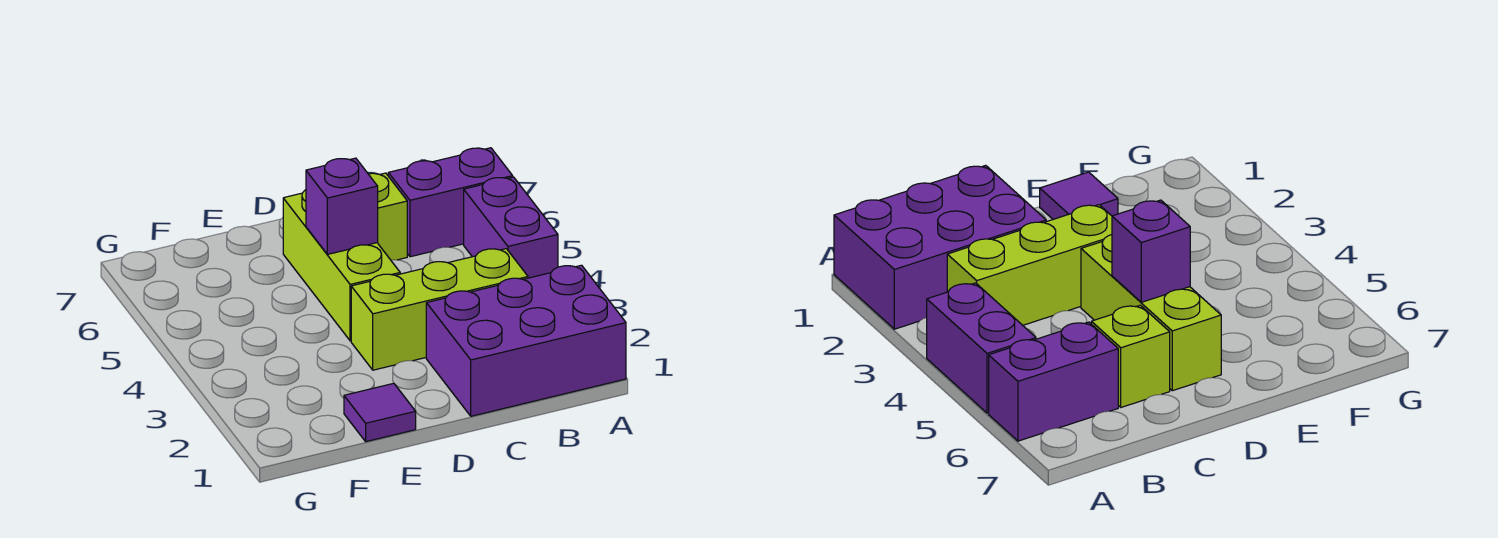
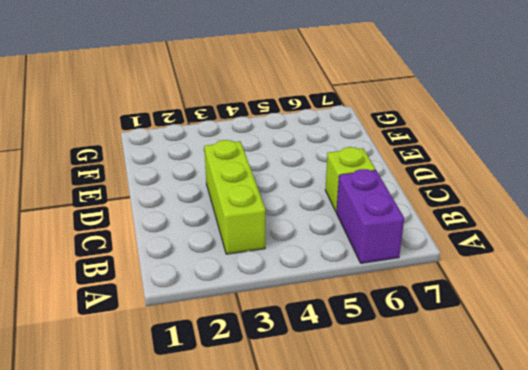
none -> purple 2x3 brick [426,265,626,416]
none -> purple 1x2 brick [464,177,558,278]

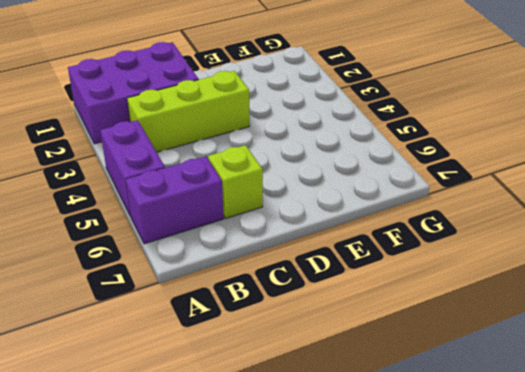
none -> lime 1x3 brick [283,190,400,341]
none -> purple 1x1 tile [344,383,416,442]

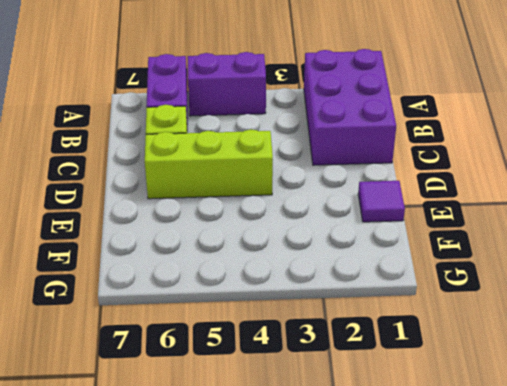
none -> lime 1x3 brick [351,249,528,370]
none -> purple 1x1 brick [306,158,378,254]

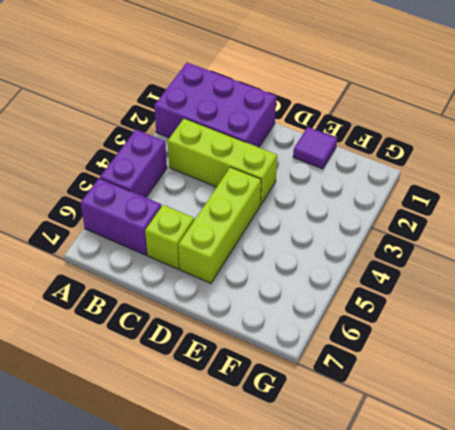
none -> purple 1x1 brick [306,158,378,254]

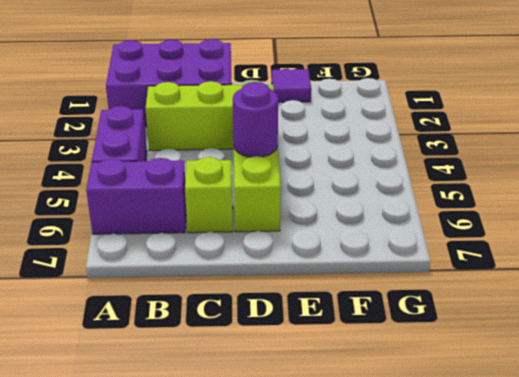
purple 1x1 round brick [233,82,278,157] -> purple 1x1 brick [306,158,378,254]

